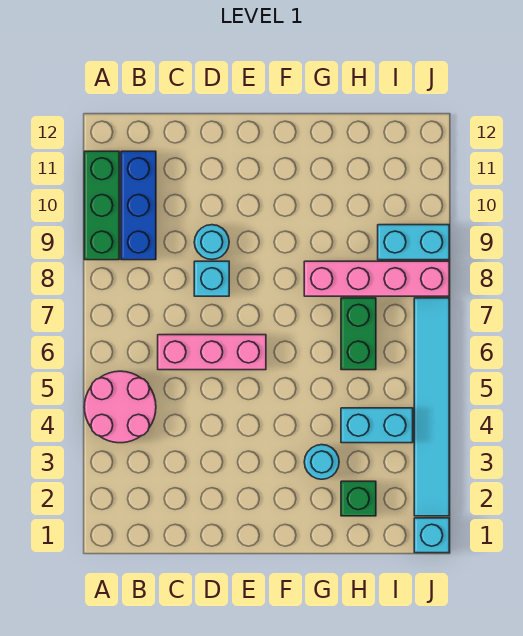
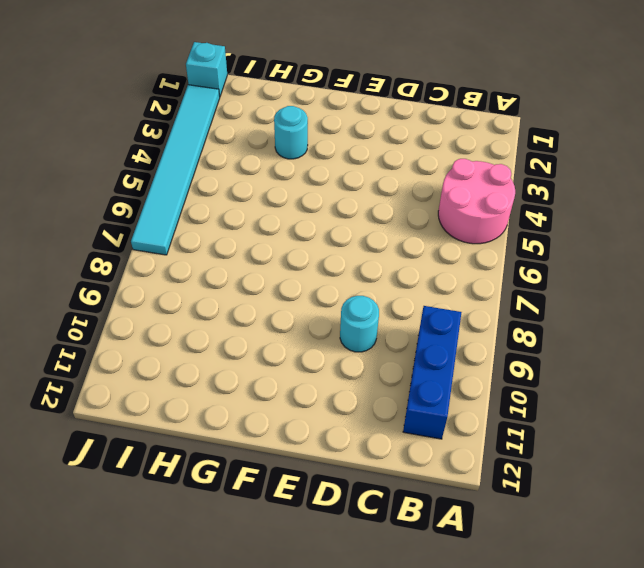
none -> green 1x3 brick [84,151,119,260]
none -> pink 1x3 brick [158,335,266,370]
none -> cyan 1x1 brick [194,261,229,296]

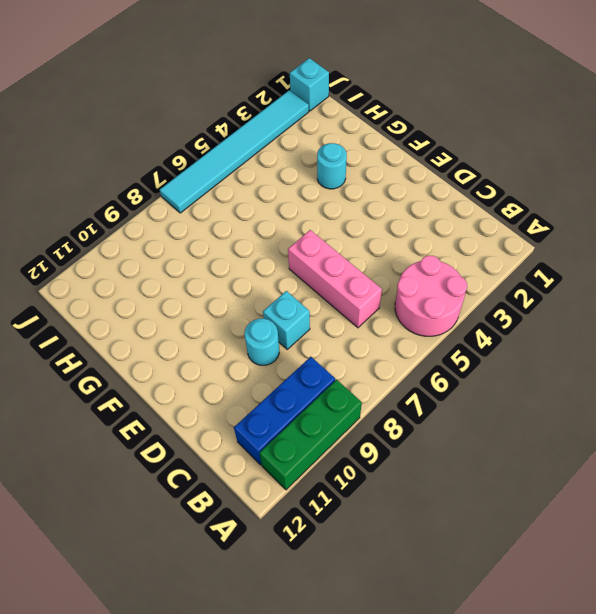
none -> pink 1x4 brick [304,261,449,296]
none -> green 1x1 brick [341,481,376,516]
none -> cyan 1x2 brick [341,408,413,443]

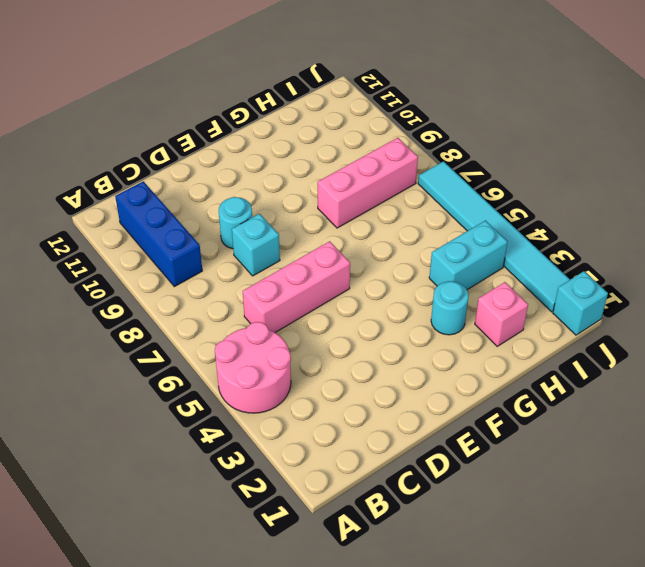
pink 1x3 brick [318,138,418,228] -> pink 1x4 brick [304,261,449,296]
pink 1x1 brick [475,282,528,346] -> green 1x1 brick [341,481,376,516]
none -> green 1x3 brick [84,151,119,260]
none -> green 1x2 brick [341,298,376,370]
none -> cyan 1x2 brick [378,225,449,260]

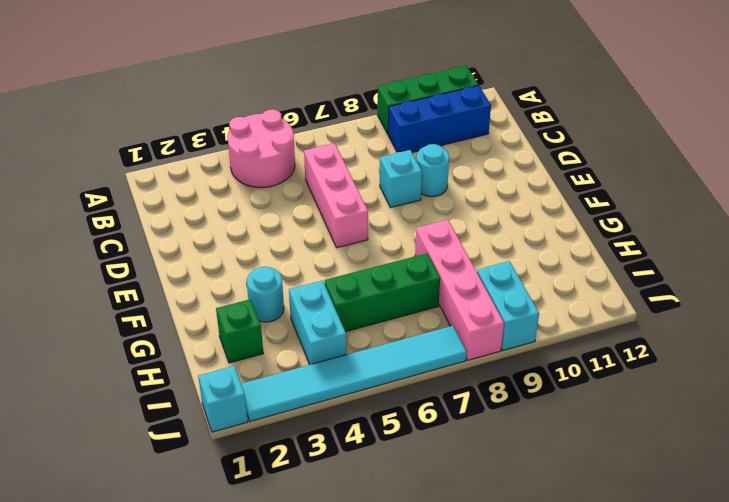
green 1x3 brick [325,253,440,332] -> green 1x2 brick [341,298,376,370]

